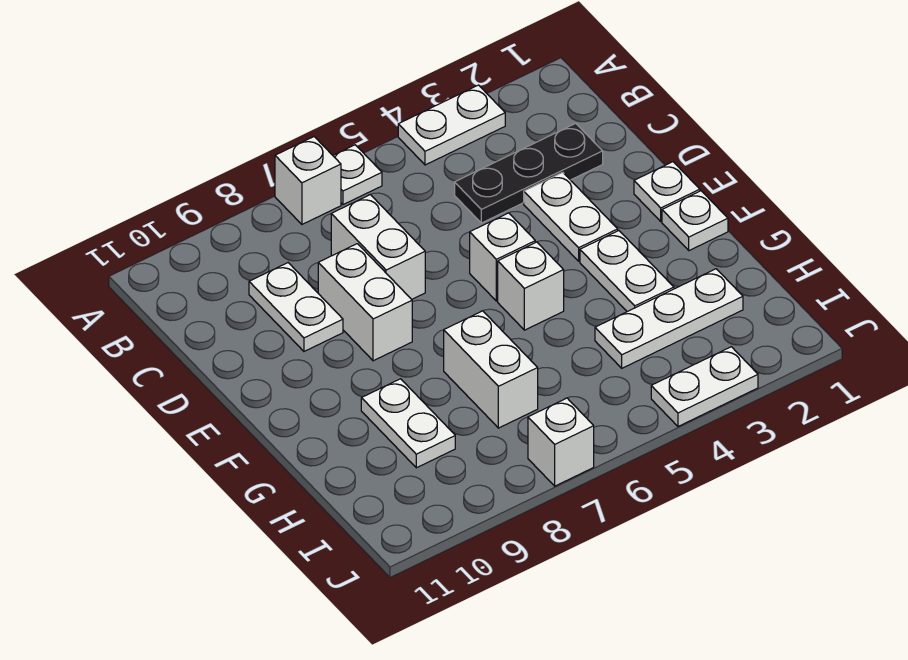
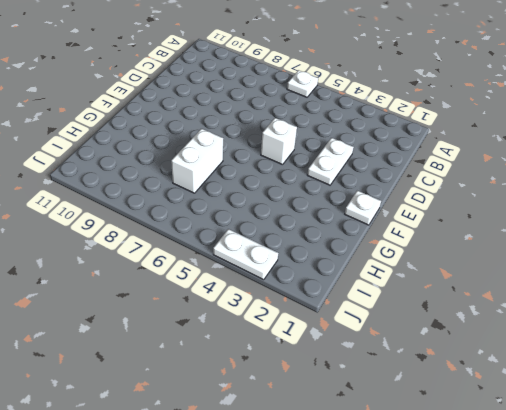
none -> white 1x2 plate [398,85,505,165]
none -> white 1x1 brick [275,137,341,224]
none -> black 1x3 plate [455,123,603,223]

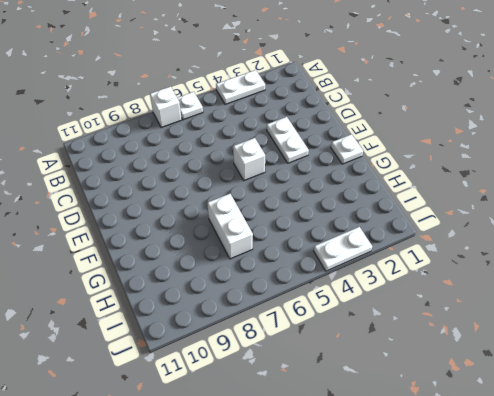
none -> black 1x3 plate [455,123,603,223]
none -> white 1x2 brick [331,195,425,299]
none -> white 1x2 plate [249,263,343,351]

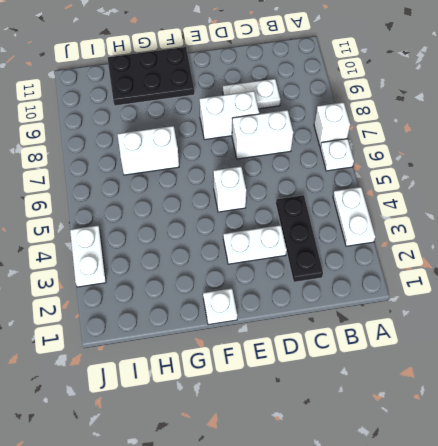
black 2x3 plate [108,47,194,106] -> none
none -> white 1x1 plate [634,162,700,221]
none -> white 1x2 plate [580,231,674,312]
none -> white 1x1 brick [498,242,564,330]

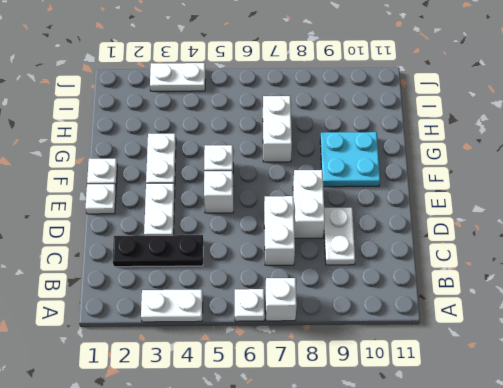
cyan 2x2 plate [320,132,380,187] -> white 1x2 plate [361,379,455,468]
none -> white 1x3 plate [595,269,743,368]
none -> white 1x1 brick [528,398,594,486]

